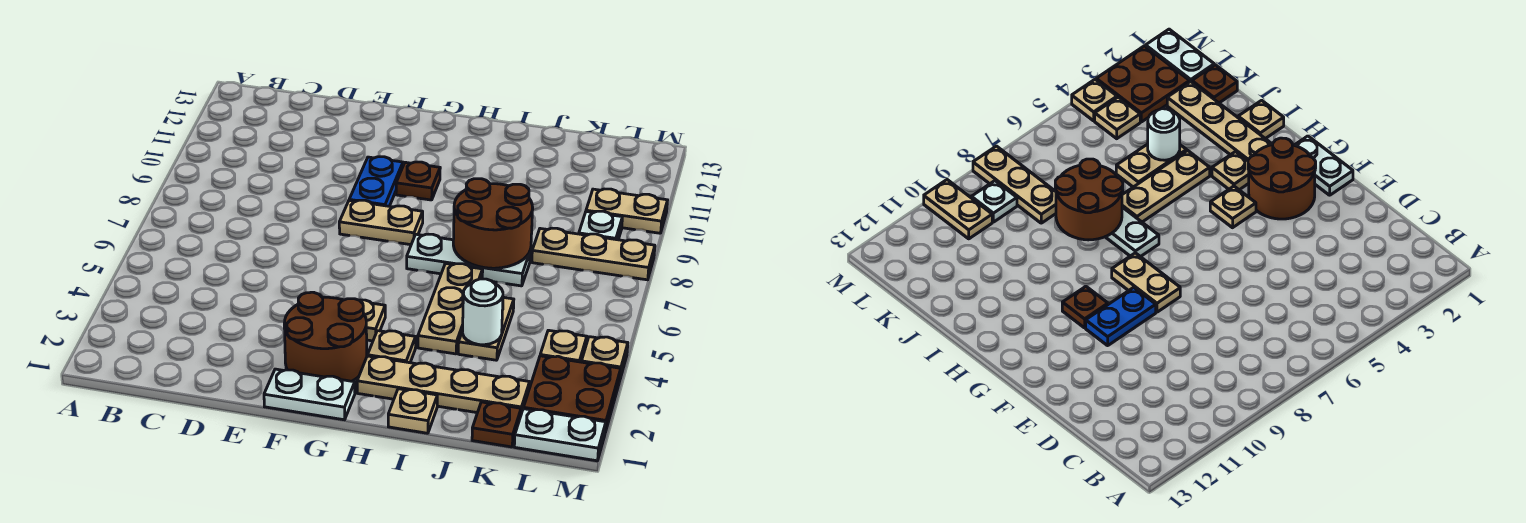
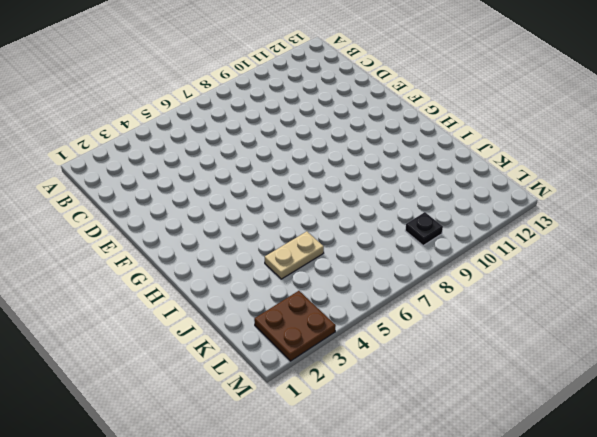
black 1x1 plate [405,212,443,246] -> white 1x1 plate [579,211,622,240]
none -> white 1x2 plate [264,369,355,420]
none -> brown 2x2 round brick [284,292,367,381]
none -> tan 1x2 plate [339,200,423,245]

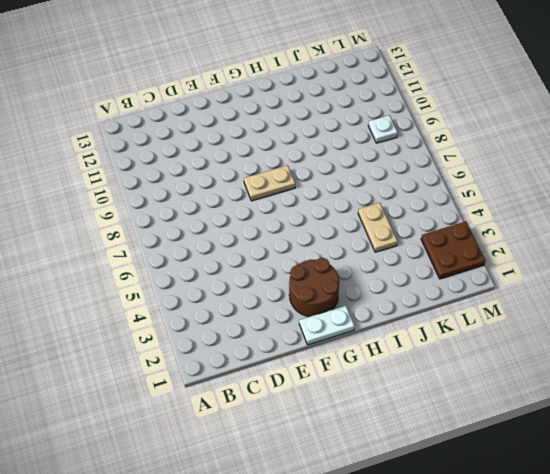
none -> blue 1x2 plate [349,157,403,206]
none -> tan 1x1 plate [360,300,385,341]
none -> brown 1x1 plate [396,162,440,200]

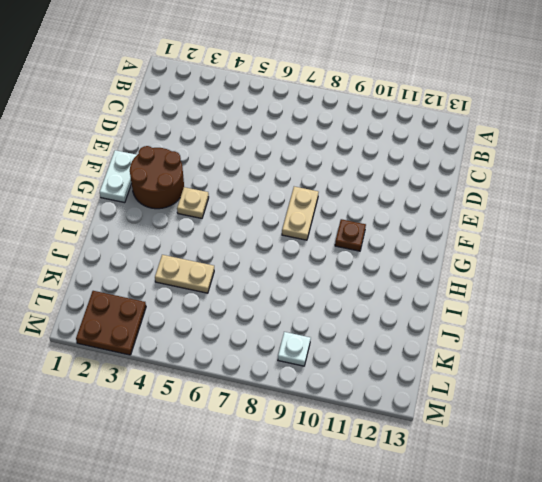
none -> blue 1x2 plate [349,157,403,206]
none -> tan 1x4 plate [357,356,530,414]
none -> tan 1x1 plate [368,331,416,363]

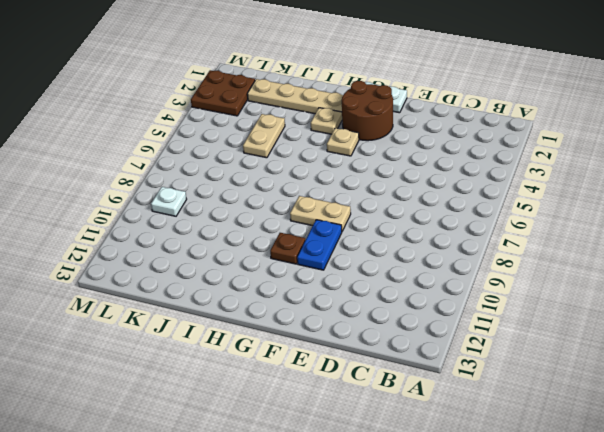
none -> white 1x3 plate [407,234,530,286]
none -> tan 1x1 plate [388,389,437,433]
none -> tan 1x3 plate [418,263,483,354]

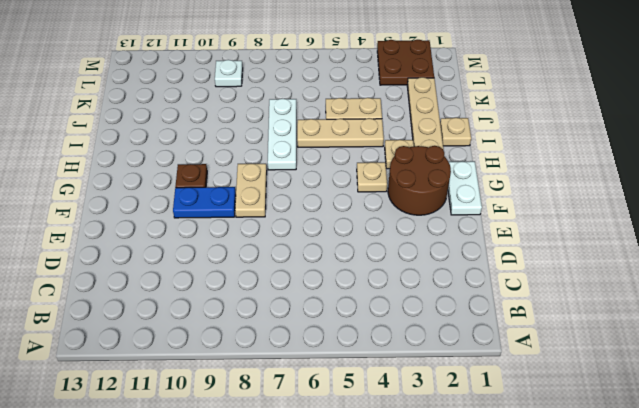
none -> brown 1x1 plate [472,402,521,447]
none -> tan 1x3 plate [532,228,655,280]
none -> white 1x2 plate [514,409,606,461]

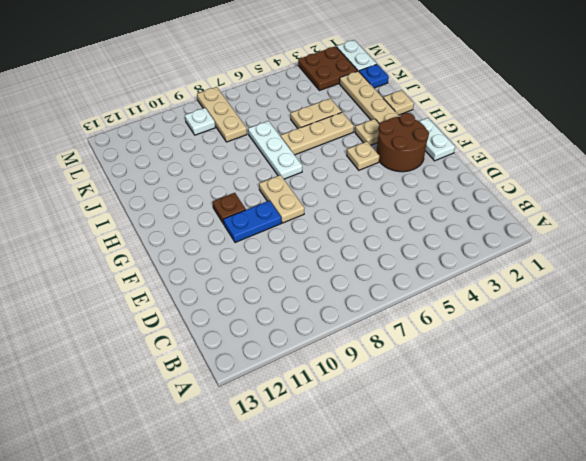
blue 1x1 plate [359,64,389,88] -> brown 1x1 plate [472,402,521,447]
none -> tan 1x1 plate [540,330,587,362]
none -> tan 1x2 plate [586,189,668,233]
none -> tan 1x1 plate [582,337,628,378]

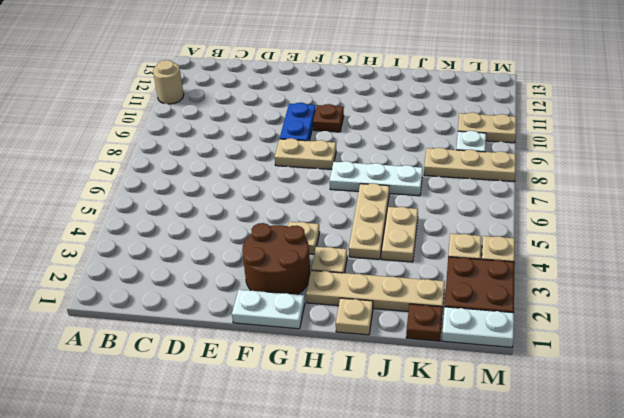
tan 1x1 round brick [153,60,184,104] -> none
none -> brown 2x2 round brick [453,179,533,268]
none -> white 1x1 round brick [462,279,503,345]

